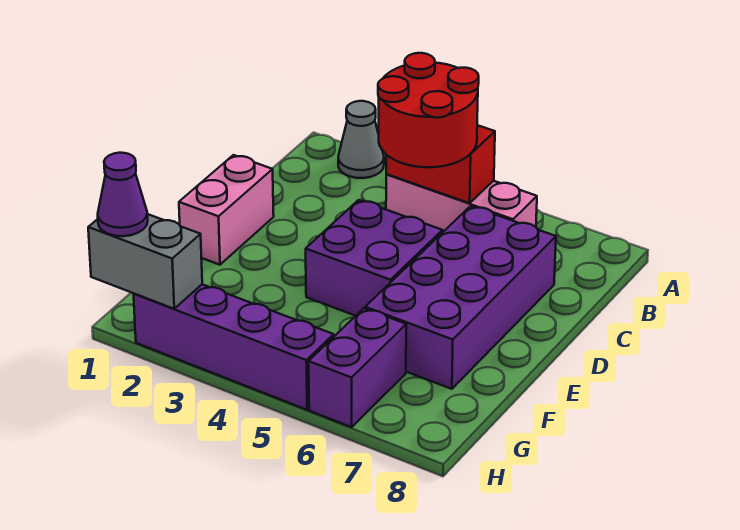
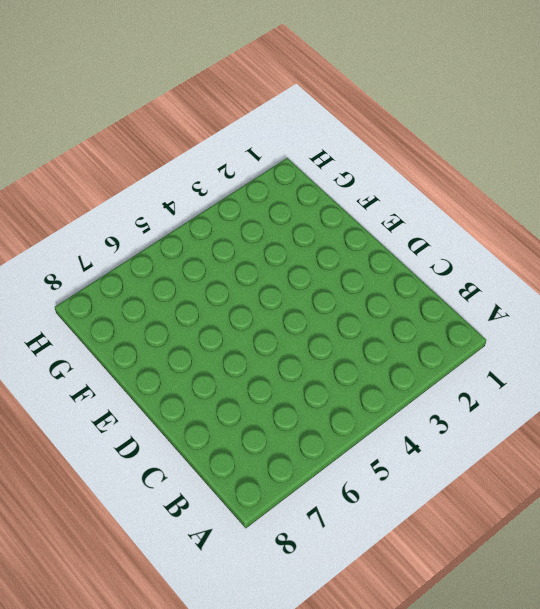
none -> grey 1x1 cone [338,101,384,178]
none -> pink 1x3 brick [386,174,537,232]

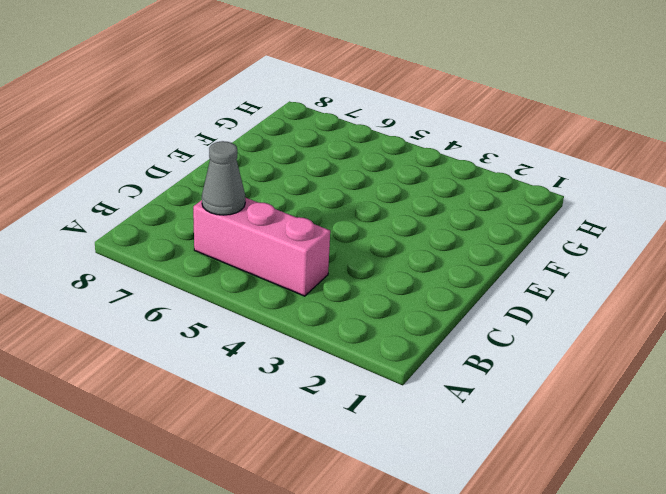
grey 1x1 cone [202,141,245,215] -> grey 1x1 cone moved to [338,101,384,178]
none -> purple 2x4 brick [365,206,556,389]
none -> pink 1x2 brick [179,155,274,265]

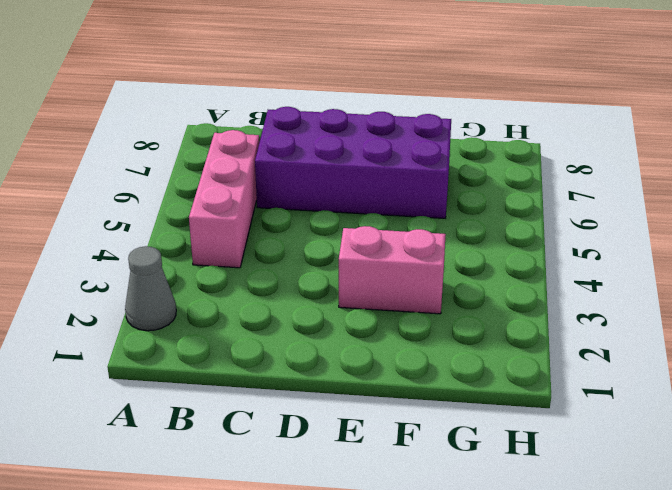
pink 1x2 brick [339,226,446,314] -> pink 1x2 brick moved to [179,155,274,265]
none -> purple 2x2 brick [306,200,443,316]
none -> purple 1x2 brick [309,308,406,427]

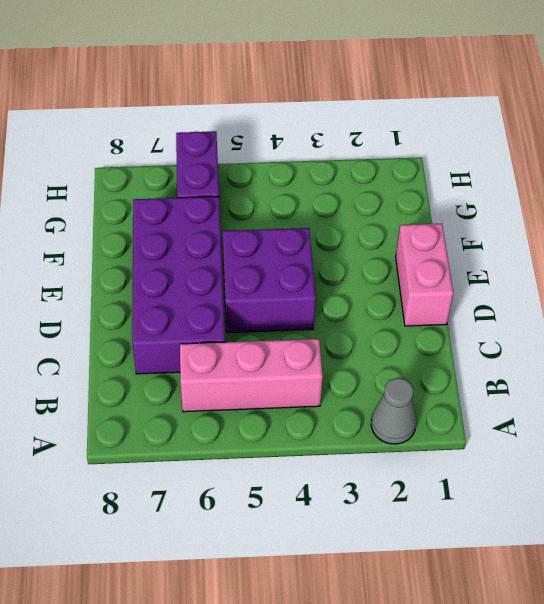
none -> purple 1x4 brick [134,284,334,410]
none -> red 1x2 brick [386,125,495,203]

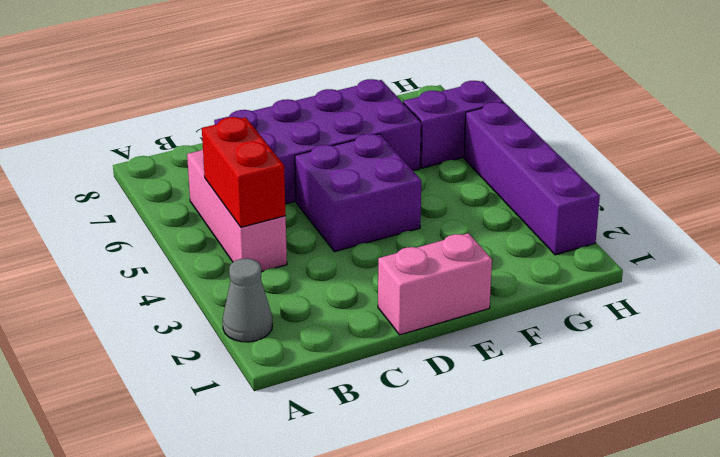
none -> grey 1x2 brick [88,214,202,309]
none -> red 2x2 round brick [378,53,479,167]

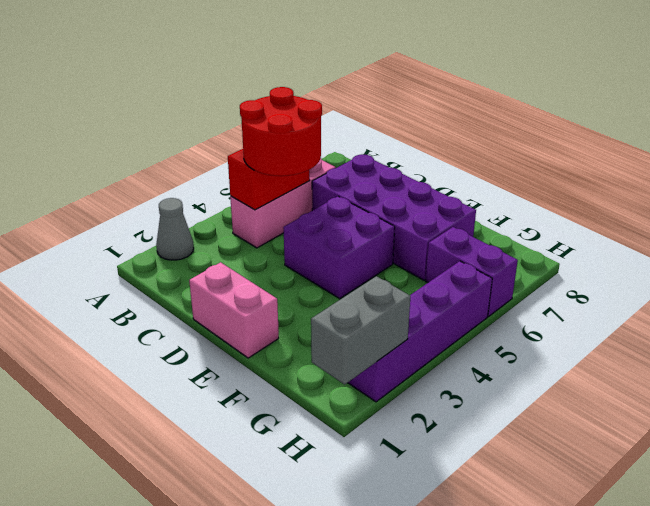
none -> purple 1x1 cone [98,153,148,236]

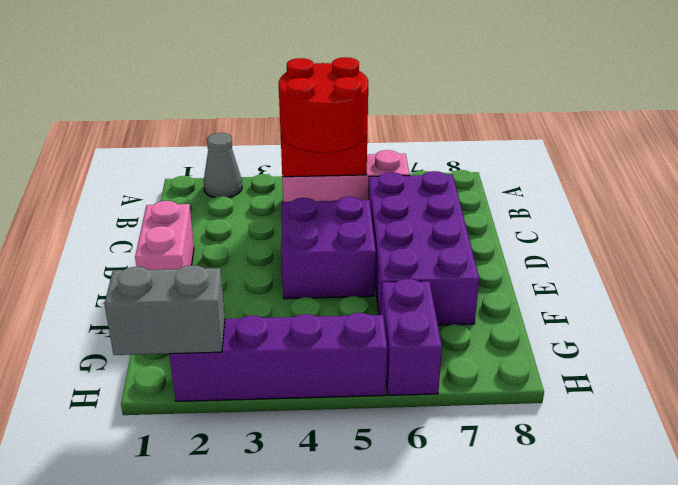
none -> purple 1x1 cone [98,153,148,236]

